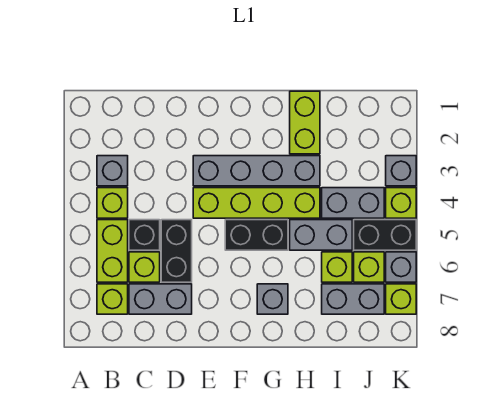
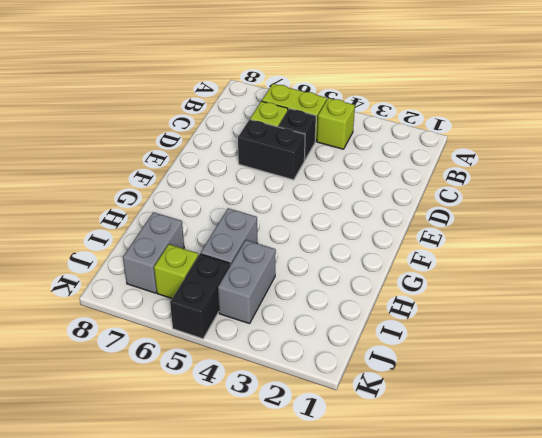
none -> grey 1x1 brick [97,156,128,186]
none -> lime 1x1 brick [97,284,128,314]
none -> grey 1x2 brick [129,284,192,314]

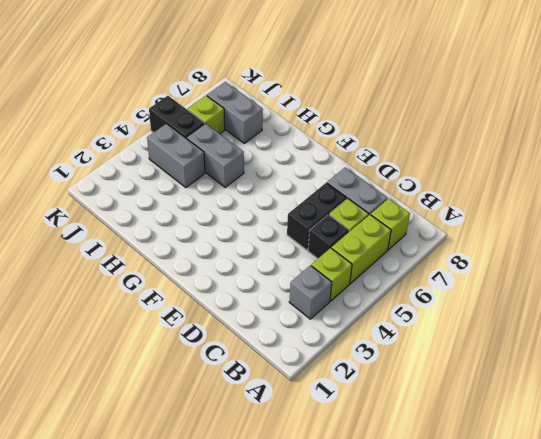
none -> grey 1x4 brick [193,156,320,186]
none -> lime 1x4 brick [193,188,320,218]
none -> black 1x2 brick [225,220,288,250]

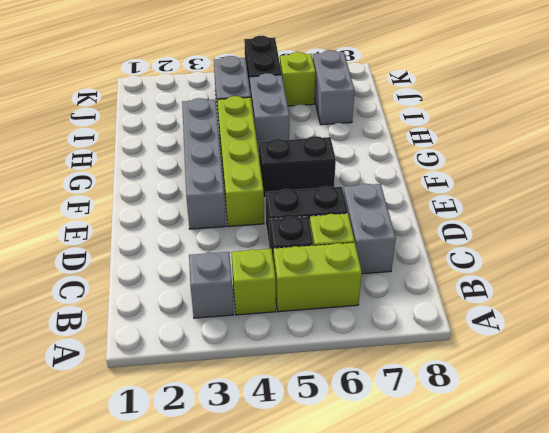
black 1x2 brick [259,136,336,198] -> black 1x2 brick turned to [225,220,288,250]
none -> lime 1x1 brick [97,284,128,314]
none -> grey 1x1 brick [257,284,288,314]
none -> lime 1x2 brick [290,91,320,154]

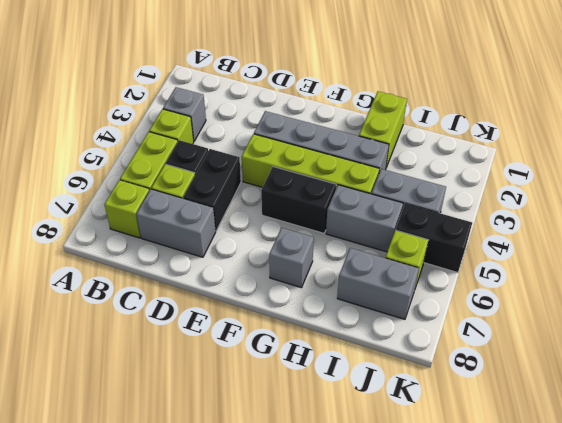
none -> lime 1x1 brick [322,252,352,282]
none -> grey 1x1 brick [386,156,416,186]
none -> lime 1x1 brick [386,188,416,218]

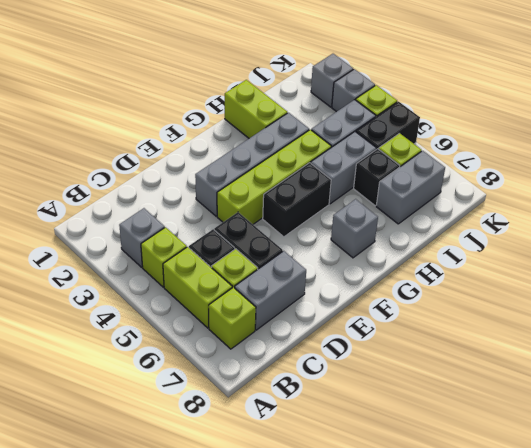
black 1x1 brick [354,149,400,206] -> lime 1x1 brick [322,252,352,282]
grey 1x1 brick [311,54,353,107] -> grey 1x1 brick moved to [386,252,416,282]
none -> lime 1x1 brick [386,284,416,314]

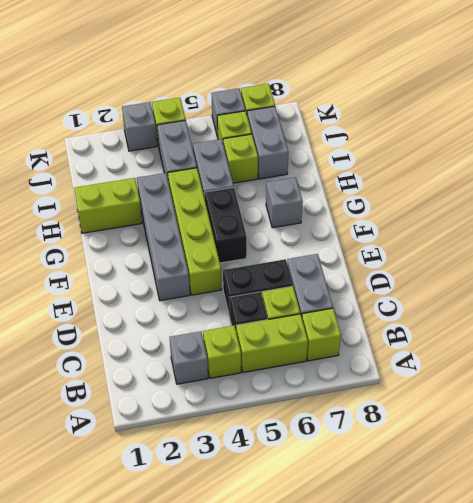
none -> black 1x2 brick [354,220,416,250]

